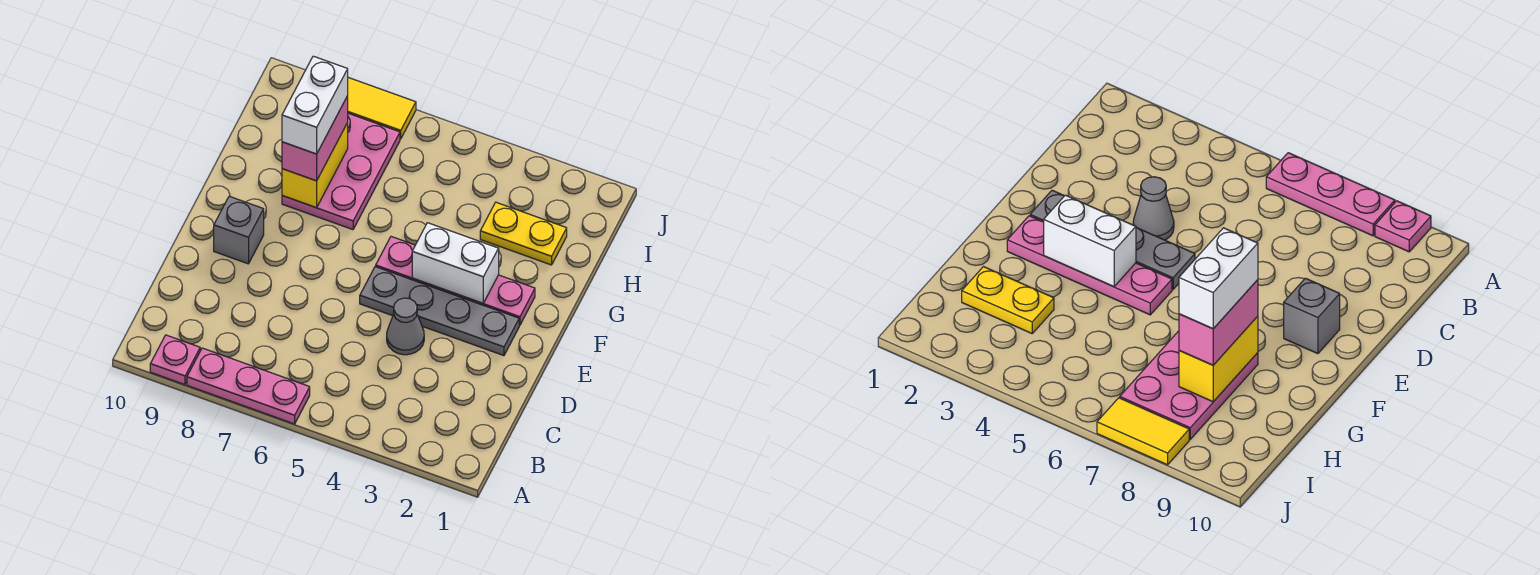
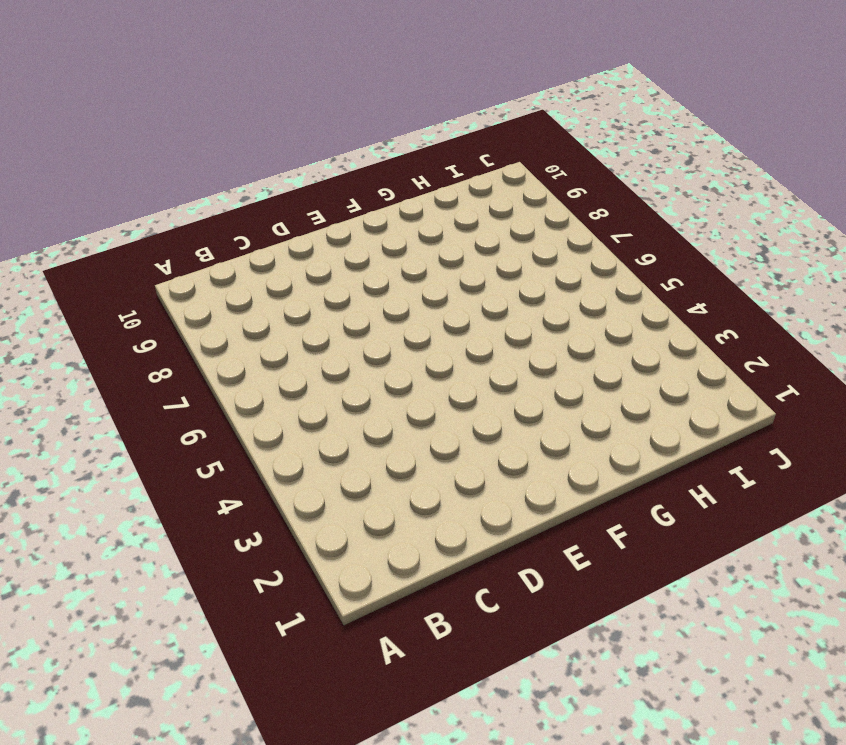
none -> pink 1x3 plate [187,348,310,424]
none -> pink 1x1 plate [150,335,200,385]
none -> grey 1x1 cone [387,298,424,355]

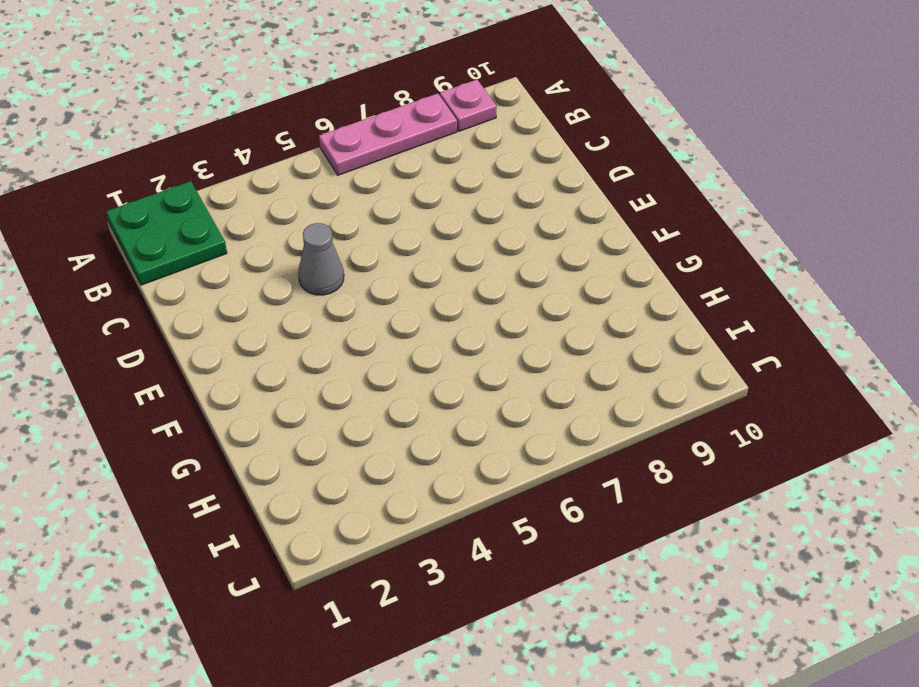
green 2x2 plate [106,181,227,285] -> none
none -> grey 1x4 plate [360,267,519,356]
none -> grey 1x1 brick [214,196,264,264]
none -> pink 1x4 plate [376,237,535,325]

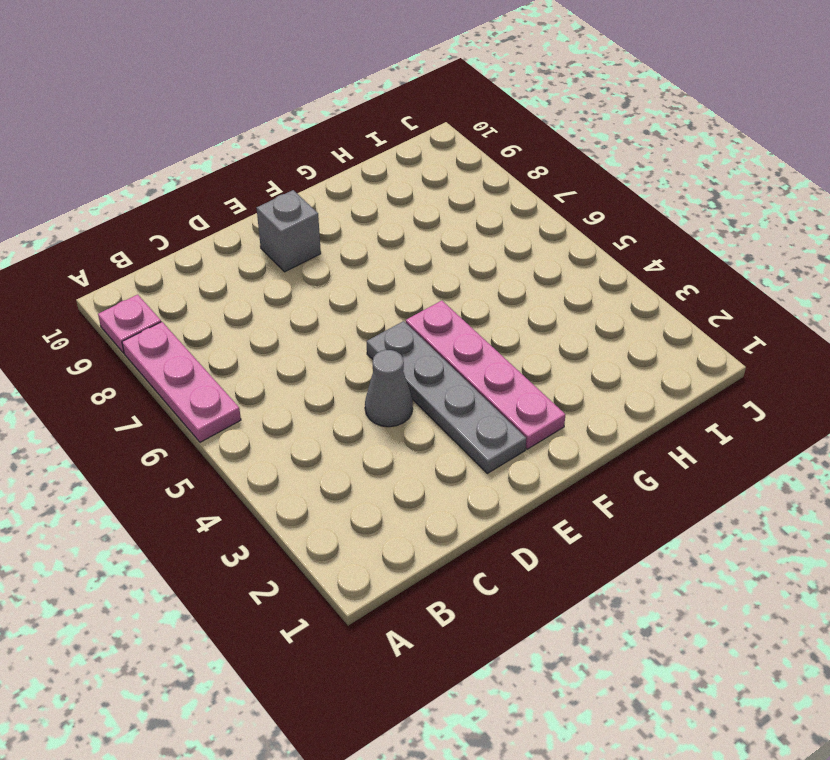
none -> pink 2x3 plate [282,113,400,230]
none -> yellow 1x2 plate [480,202,567,265]
none -> yellow 1x2 tile [348,78,416,139]

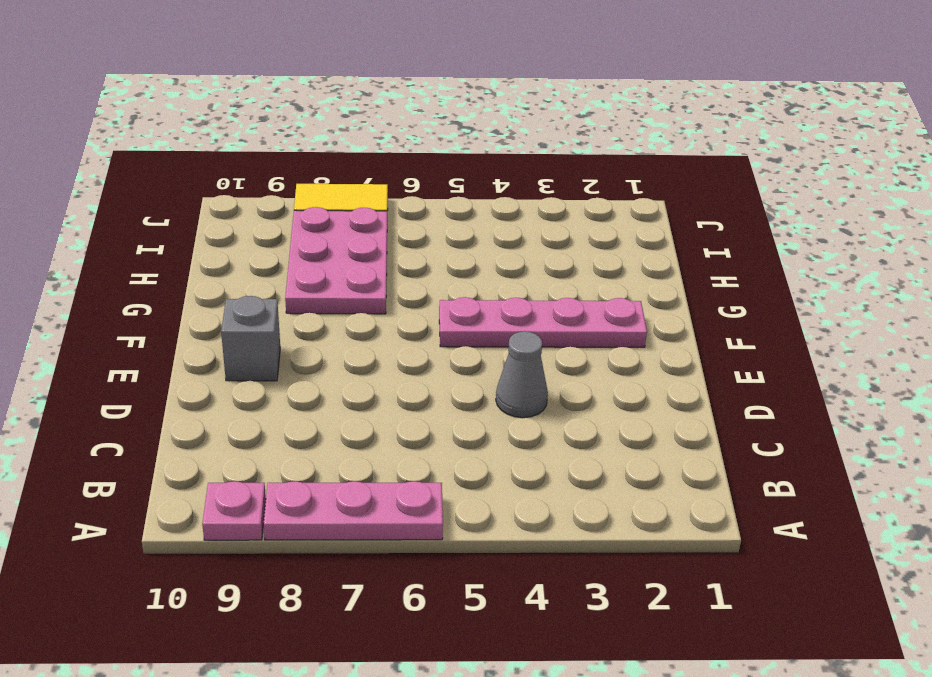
none -> grey 1x4 plate [360,267,519,356]
none -> yellow 1x2 plate [480,202,567,265]
none -> white 1x2 brick [412,223,499,303]

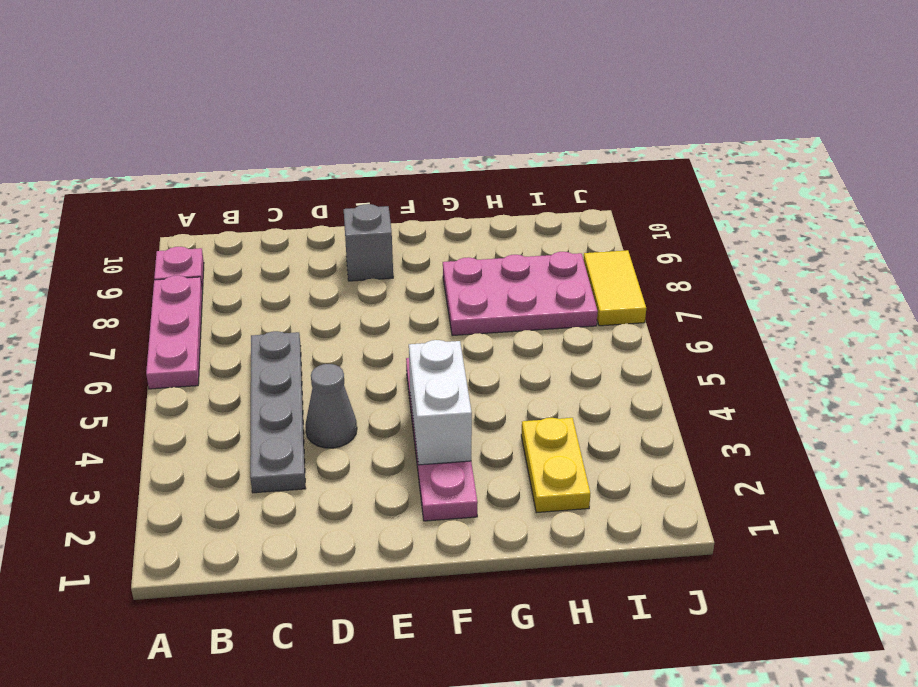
grey 1x4 plate [250,331,305,493] -> grey 1x4 plate moved to [360,267,519,356]
none -> yellow 1x2 brick [282,123,348,208]
none -> pink 1x2 brick [282,96,348,181]
none -> white 1x2 brick [282,56,348,154]

